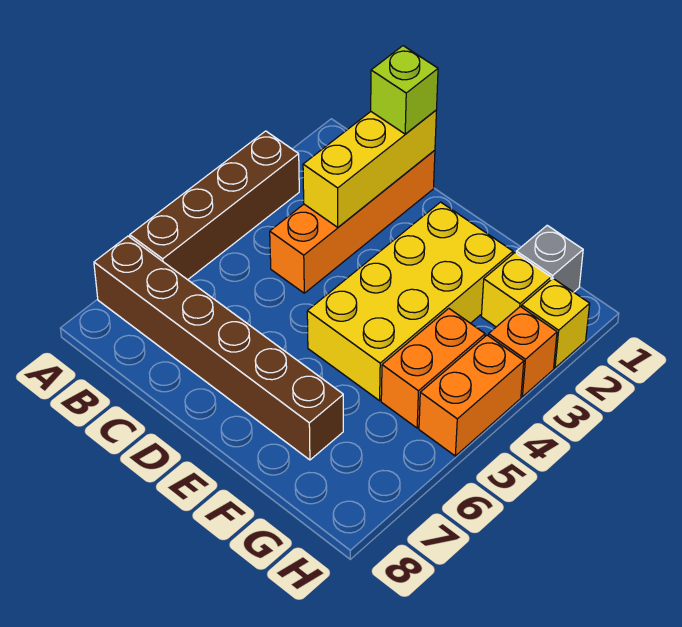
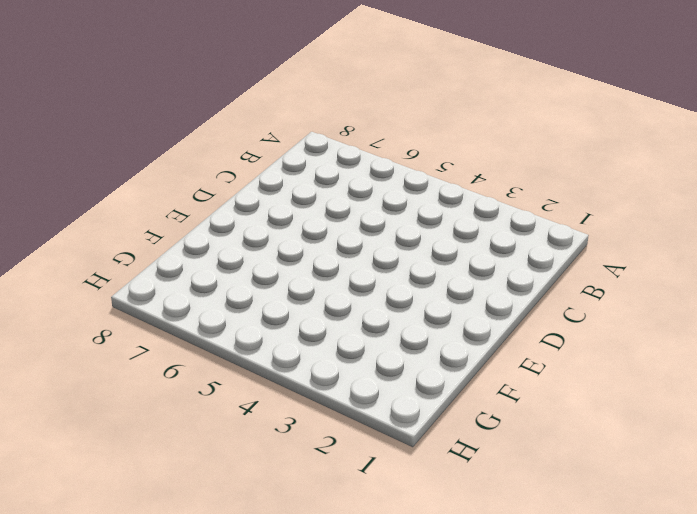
none -> brown 1x4 brick [130,131,299,280]
none -> brown 1x6 brick [94,236,343,460]
none -> orange 1x4 brick [270,150,435,293]

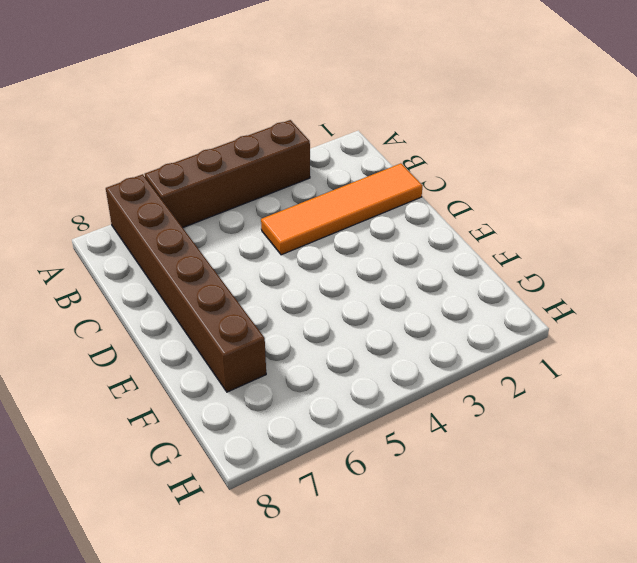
orange 1x4 tile [261,163,423,255] -> orange 1x4 brick [270,150,435,293]
none -> yellow 2x4 brick [307,202,513,401]
none -> grey 1x1 brick [516,225,583,292]
none -> yellow 1x1 brick [481,253,551,327]

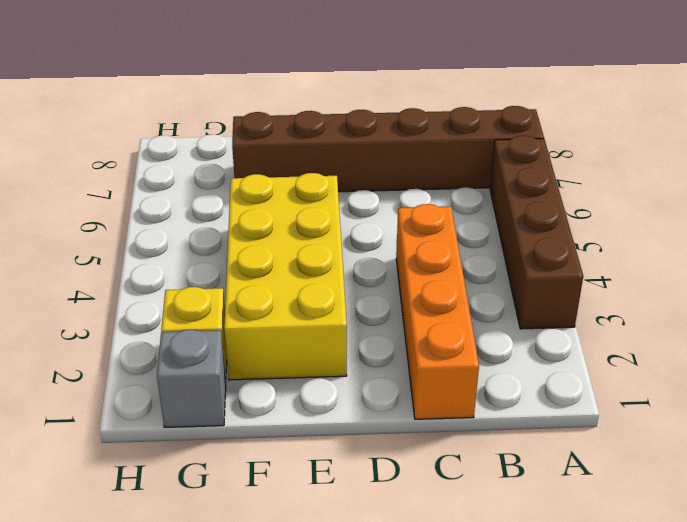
none -> orange 1x2 brick [381,309,485,428]
none -> yellow 1x1 brick [522,279,590,368]
none -> orange 1x1 brick [488,307,557,397]

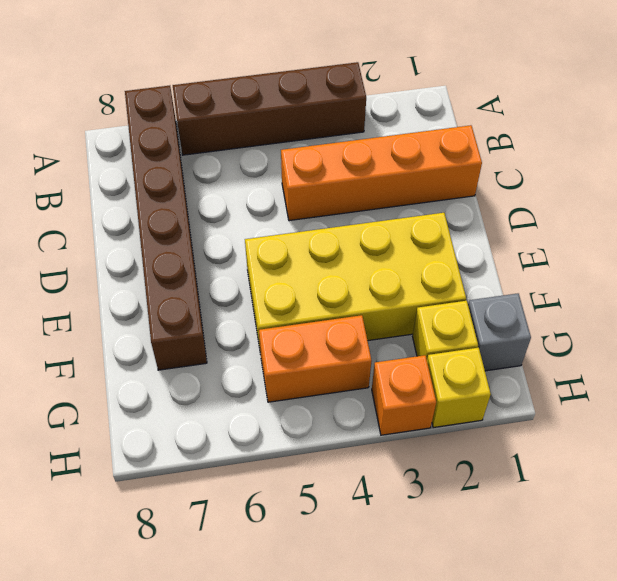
none -> orange 1x2 brick [419,335,524,456]
none -> yellow 1x3 brick [303,110,437,227]
none -> lime 1x1 brick [371,46,438,134]

